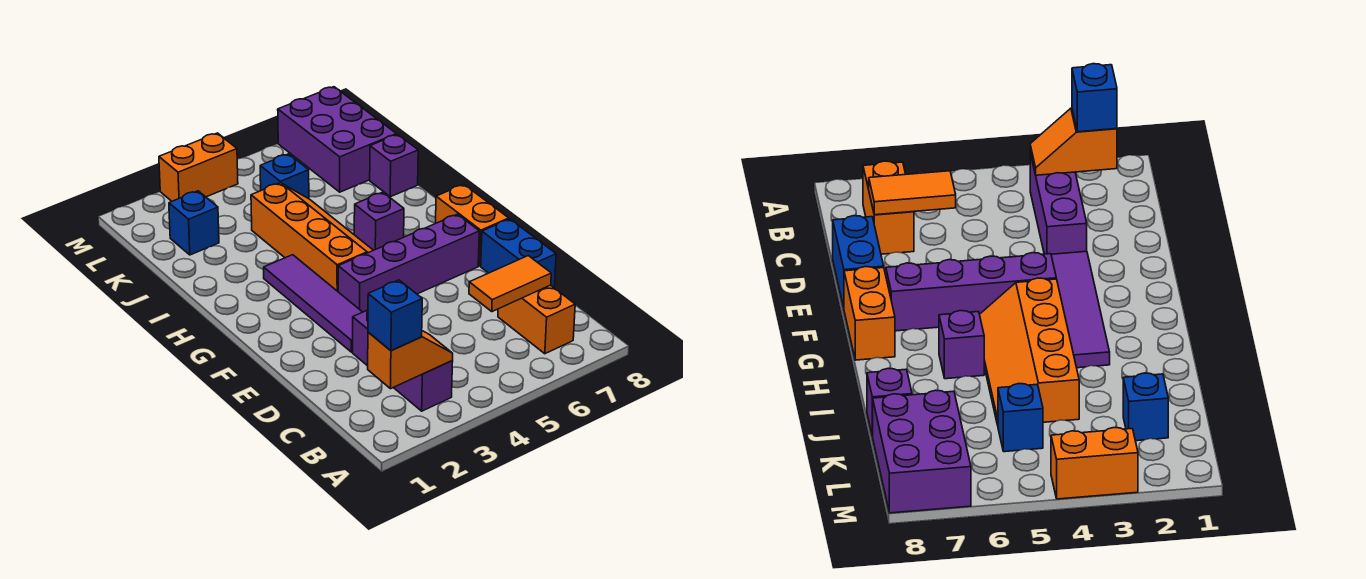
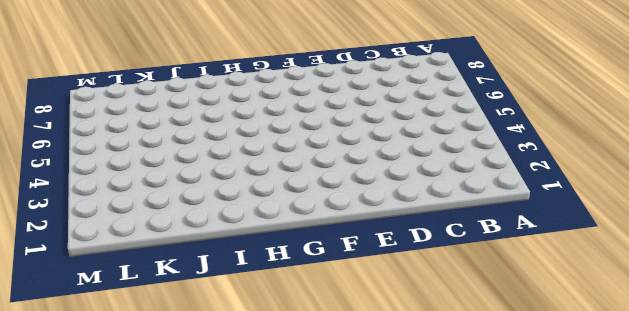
none -> purple 1x3 brick [353,310,453,411]
none -> orange 1x2 brick [498,285,575,354]
none -> blue 1x2 brick [481,219,556,288]

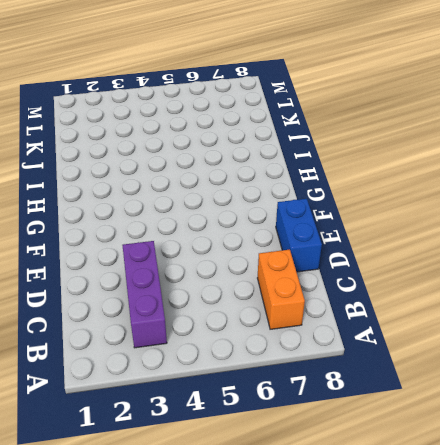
none -> purple 1x4 tile [264,255,362,352]
none -> purple 1x4 brick [338,214,479,312]
none -> orange 1x2 brick [436,184,509,266]

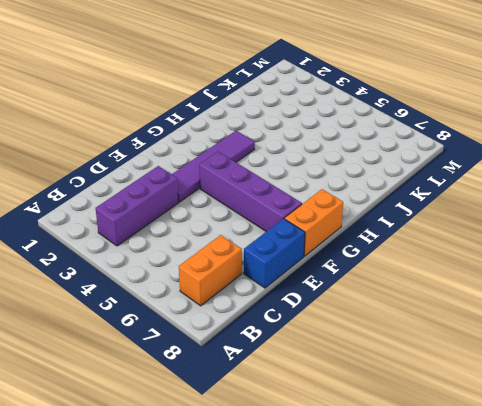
none -> orange 2x4 slope [251,183,373,291]
none -> purple 1x1 brick [354,192,404,250]
none -> purple 1x1 brick [370,134,418,197]

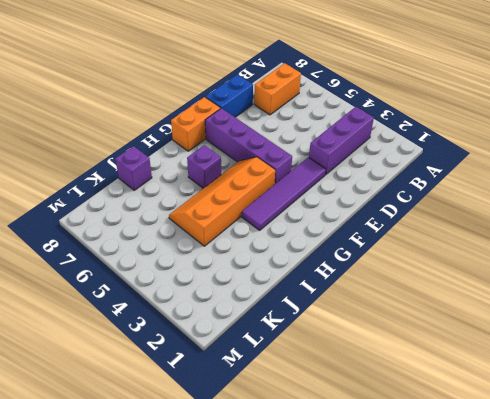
none -> blue 1x1 brick [169,191,219,255]
none -> blue 1x1 brick [260,154,309,199]
none -> purple 2x3 brick [278,87,397,192]

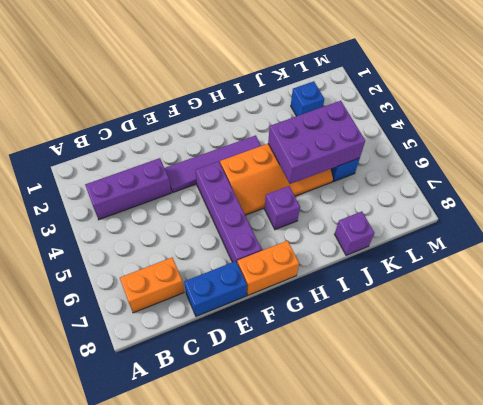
purple 2x3 brick [268,101,365,184] -> purple 2x3 brick moved to [278,87,397,192]
none -> orange 1x2 brick [159,133,238,201]
none -> orange 1x2 slope [368,331,453,389]
none -> orange 1x2 tile [469,256,551,312]

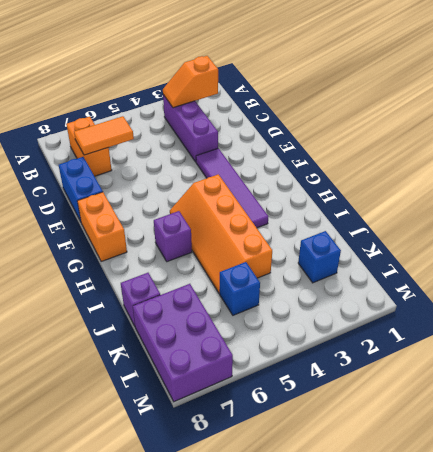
none -> purple 1x4 brick [338,214,479,312]
none -> orange 1x2 brick [159,133,238,201]
none -> blue 1x1 brick [368,280,422,351]

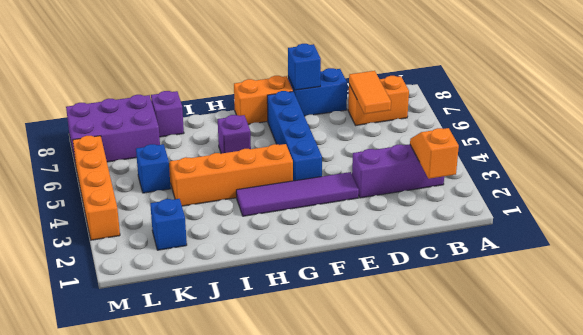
blue 1x1 brick [288,44,321,90] -> blue 1x1 brick moved to [368,280,422,351]
blue 1x4 brick [267,91,322,181] -> purple 1x4 brick [338,214,479,312]
orange 1x4 brick [73,136,120,240] -> orange 1x2 brick [159,133,238,201]

